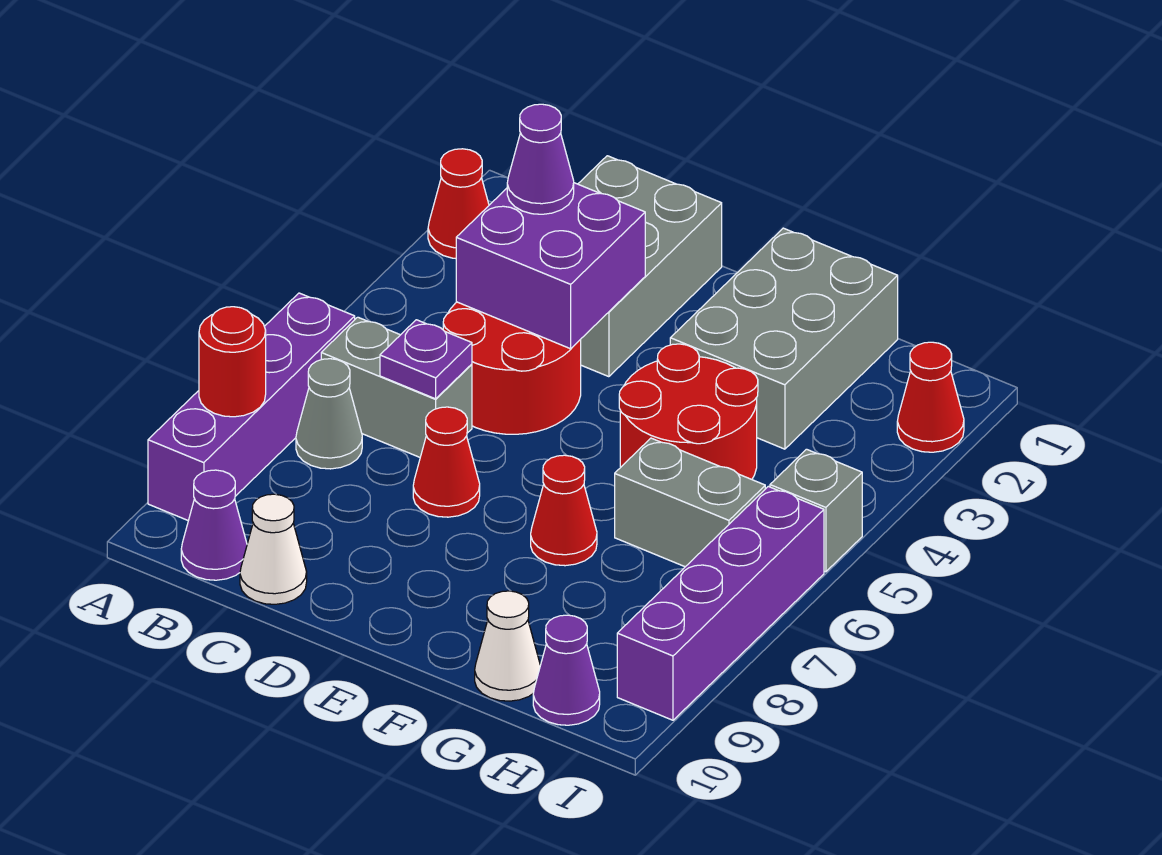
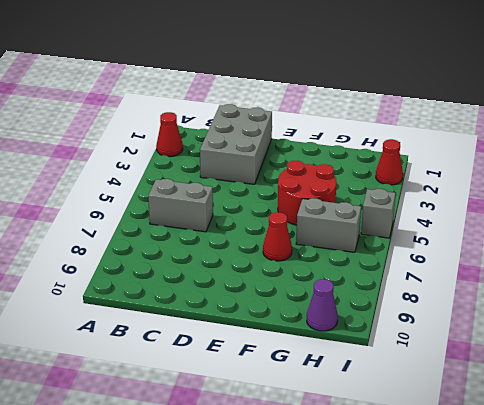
none -> purple 1x4 brick [148,293,355,521]
none -> grey 1x1 cone [296,359,362,469]
none -> purple 1x1 cone [181,470,247,580]

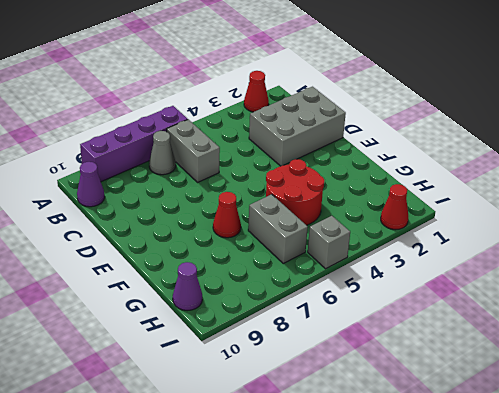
none -> red 2x2 round brick [443,302,581,434]
none -> white 1x1 cone [240,494,307,604]
none -> red 1x1 cone [413,407,480,517]

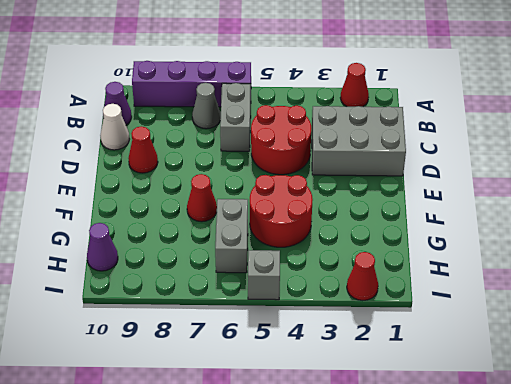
red 1x1 cone [128,126,158,173] -> red 1x1 cone moved to [413,407,480,517]
none -> grey 2x3 brick [670,228,898,449]
none -> white 1x1 cone [475,591,540,701]
none -> purple 1x4 brick [617,486,824,720]

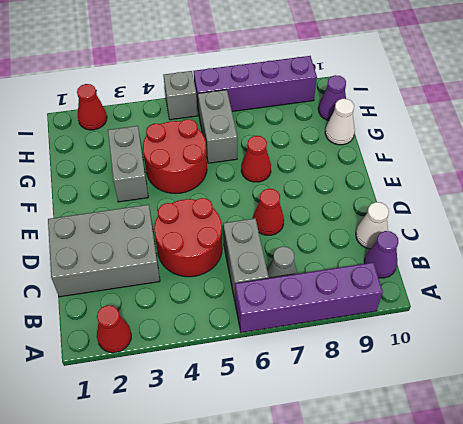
grey 1x2 brick [108,126,148,202] -> grey 2x3 brick [670,228,898,449]
none -> red 1x1 round brick [199,307,266,417]
none -> purple 2x2 brick [456,183,645,349]
none -> purple 1x1 plate [380,320,472,399]

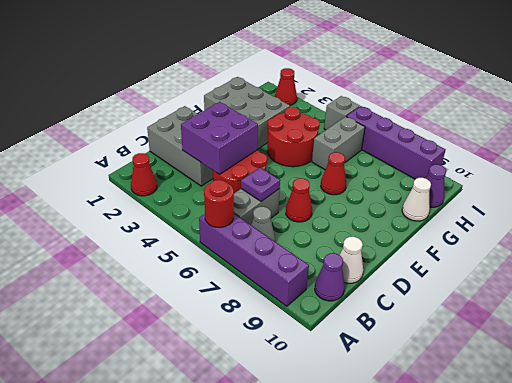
red 1x1 round brick [204,180,234,227] -> red 1x1 round brick moved to [199,307,266,417]
none -> purple 1x1 cone [507,104,574,214]

